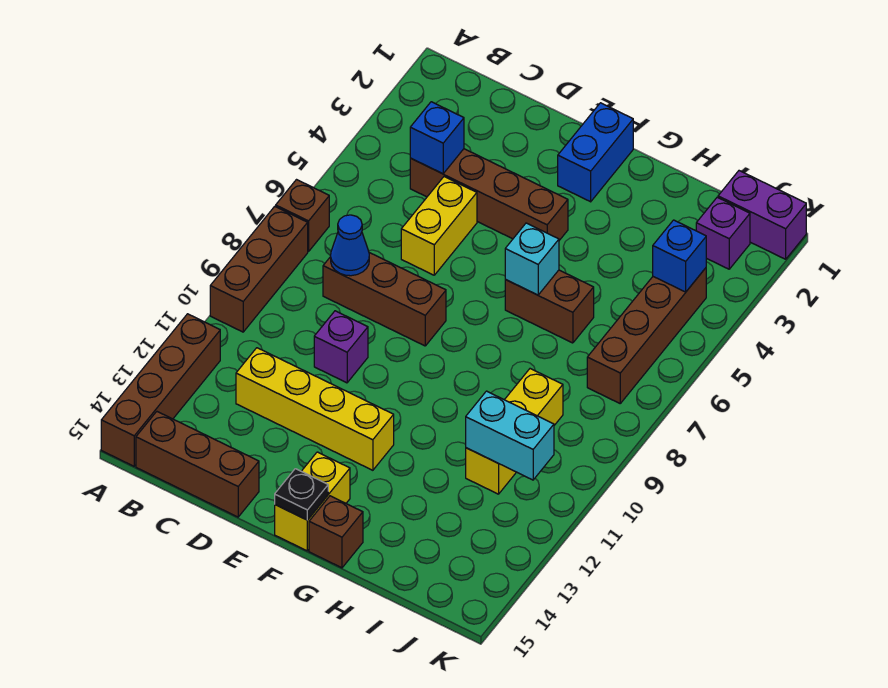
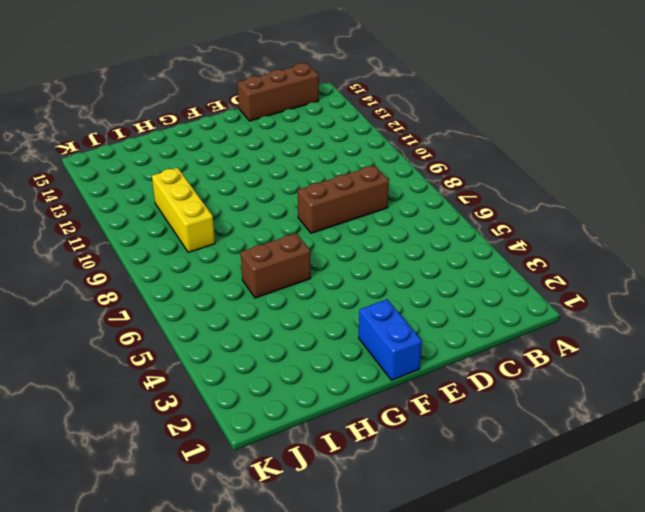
none -> brown 1x1 brick [276,180,329,252]
none -> brown 1x3 brick [210,206,308,332]
none -> brown 1x4 brick [101,314,220,466]

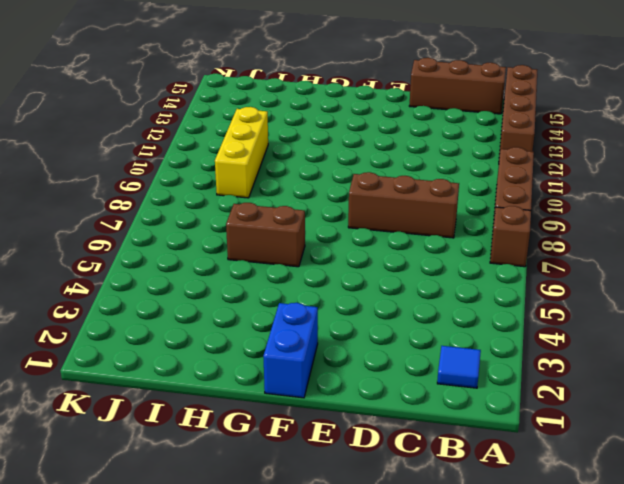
blue 1x1 tile [437,346,481,388] -> none
none -> brown 1x4 brick [410,149,568,240]
none -> yellow 1x4 brick [236,348,394,470]
none -> yellow 1x2 brick [401,177,477,275]

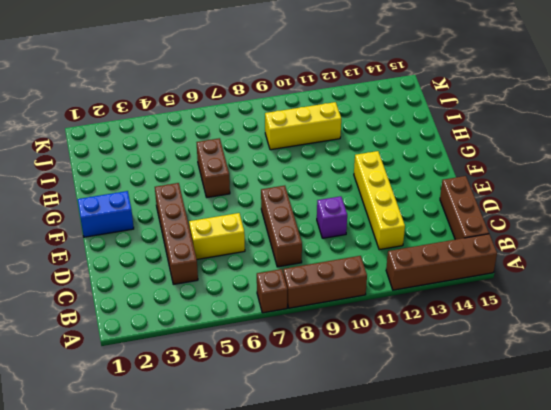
none -> yellow 1x2 brick [275,452,350,551]
none -> brown 1x1 brick [309,496,363,568]
none -> purple 1x2 brick [718,171,806,259]

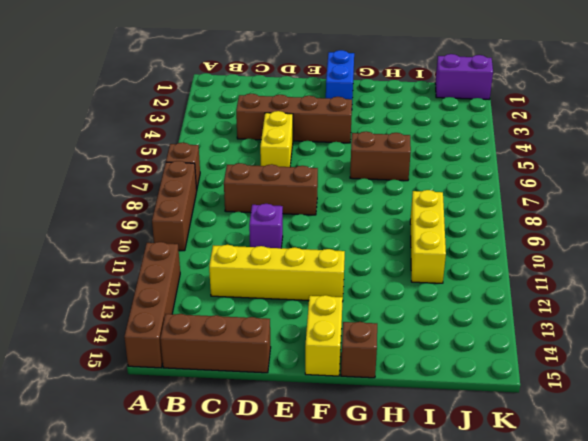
none -> purple 1x1 brick [696,197,750,269]
none -> brown 1x4 brick [587,268,706,403]
none -> blue 1x1 brick [410,102,464,174]

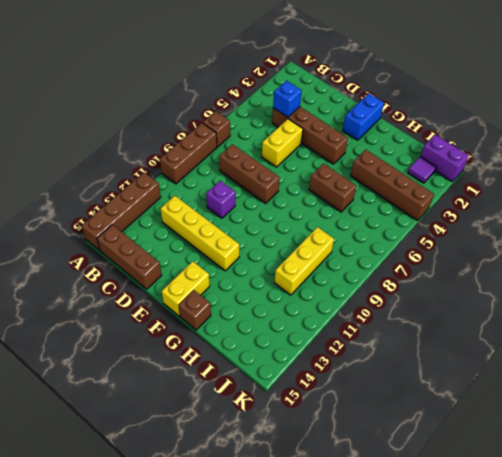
brown 1x4 brick [351,149,434,221] -> brown 1x4 brick turned to [587,268,706,403]
purple 1x1 tile [408,157,436,183] -> purple 1x1 brick [696,197,750,269]
none -> blue 1x1 cone [331,215,369,276]
none -> black 1x1 plate [275,469,328,520]
none -> cyan 1x1 brick [505,223,559,295]

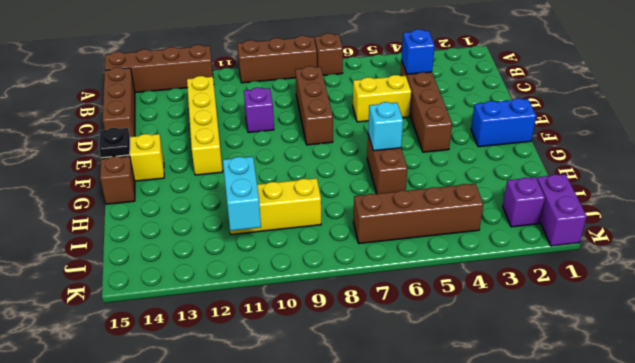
none -> blue 1x1 cone [331,215,369,276]
none -> blue 1x1 brick [653,220,706,292]

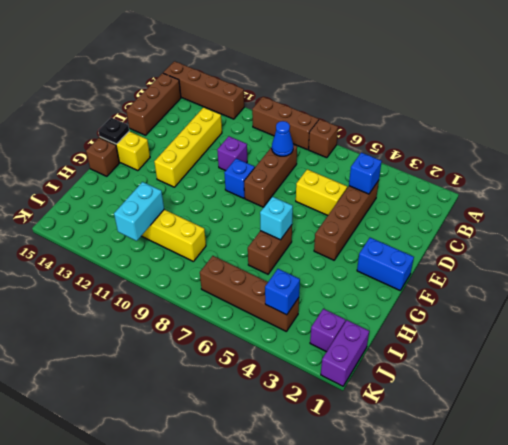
blue 1x1 brick [224,159,255,198] -> none

